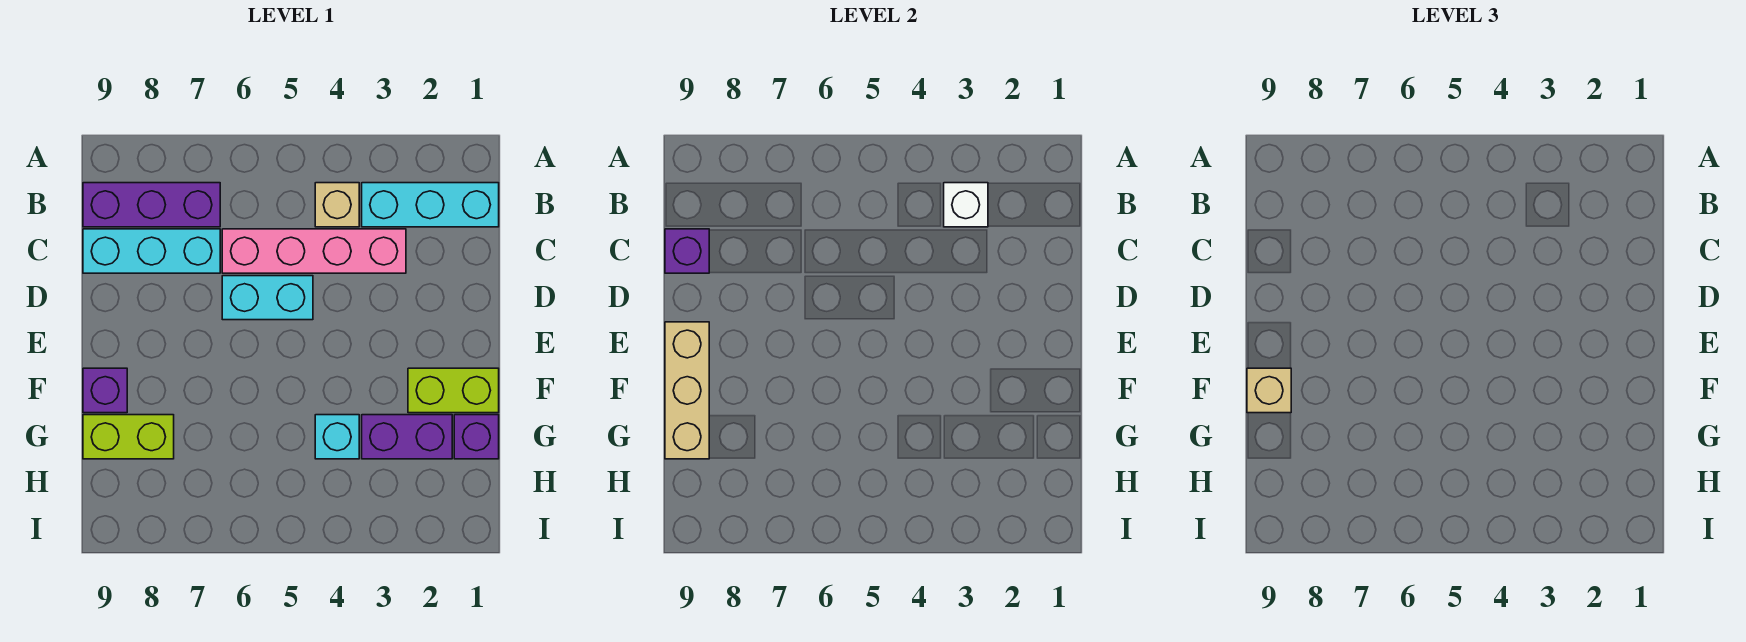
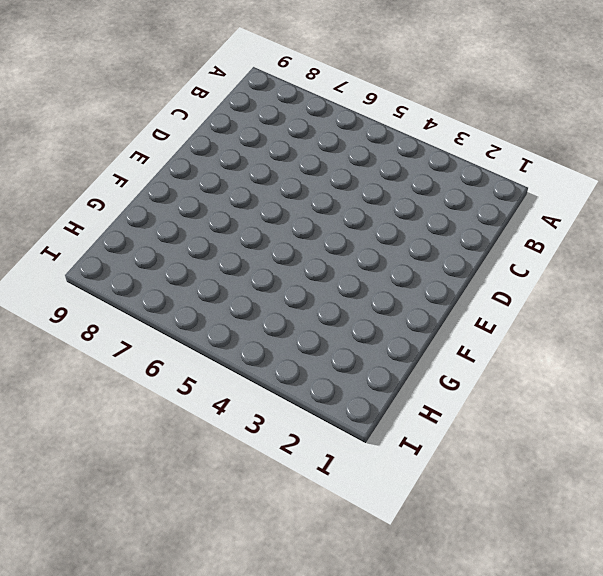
none -> cyan 1x3 brick [362,183,499,227]
none -> tan 1x1 brick [315,183,359,227]
none -> purple 1x3 brick [83,183,220,227]

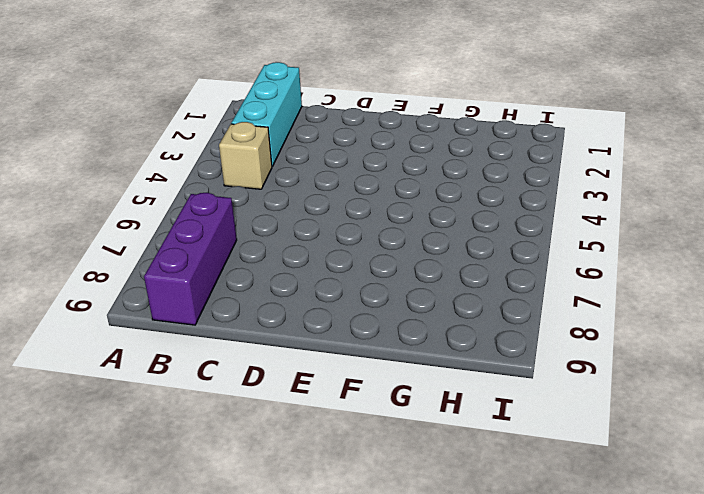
none -> pink 1x4 brick [222,229,406,273]
none -> cyan 1x3 brick [83,229,220,273]
none -> cyan 1x2 brick [222,276,313,320]

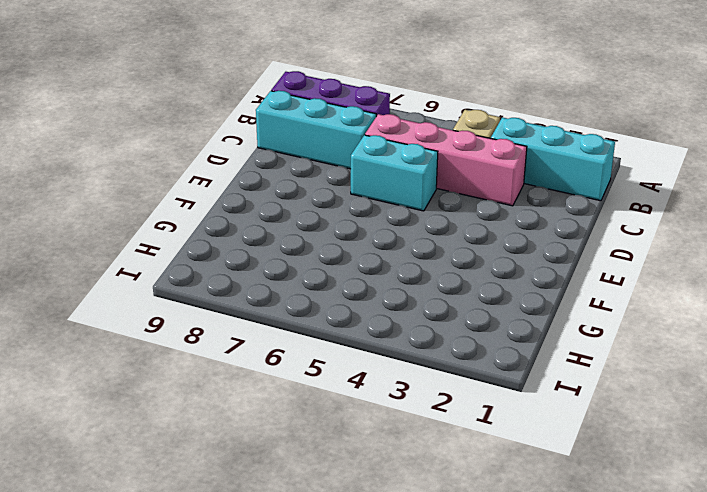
none -> lime 1x2 brick [408,368,499,413]
none -> purple 1x1 brick [83,368,127,413]
none -> purple 1x1 brick [454,415,499,459]

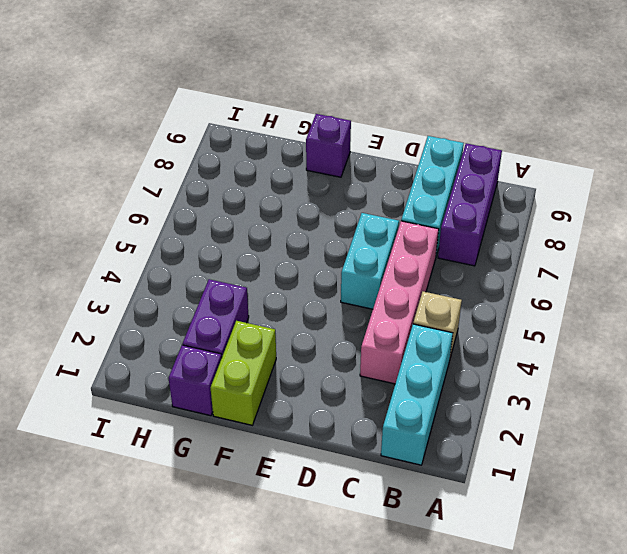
none -> cyan 1x1 brick [315,415,359,459]
none -> lime 1x2 brick [83,415,174,459]
none -> white 1x1 brick [944,183,988,227]

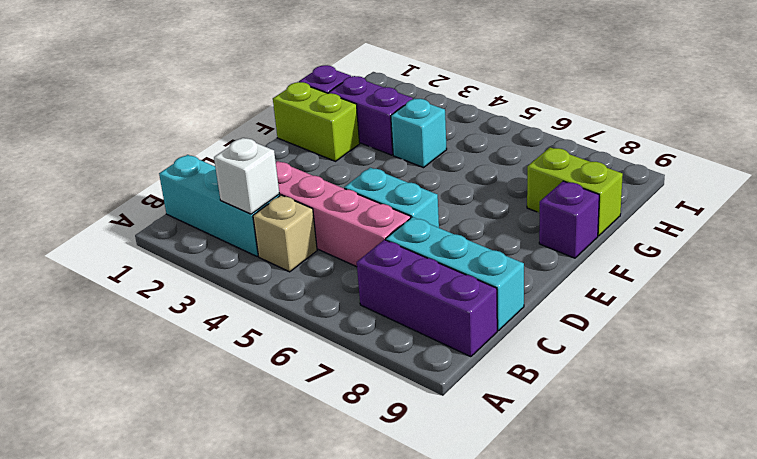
none -> purple 1x1 brick [665,229,709,273]
none -> tan 1x3 brick [665,322,709,459]
none -> tan 1x1 brick [1247,368,1291,413]

